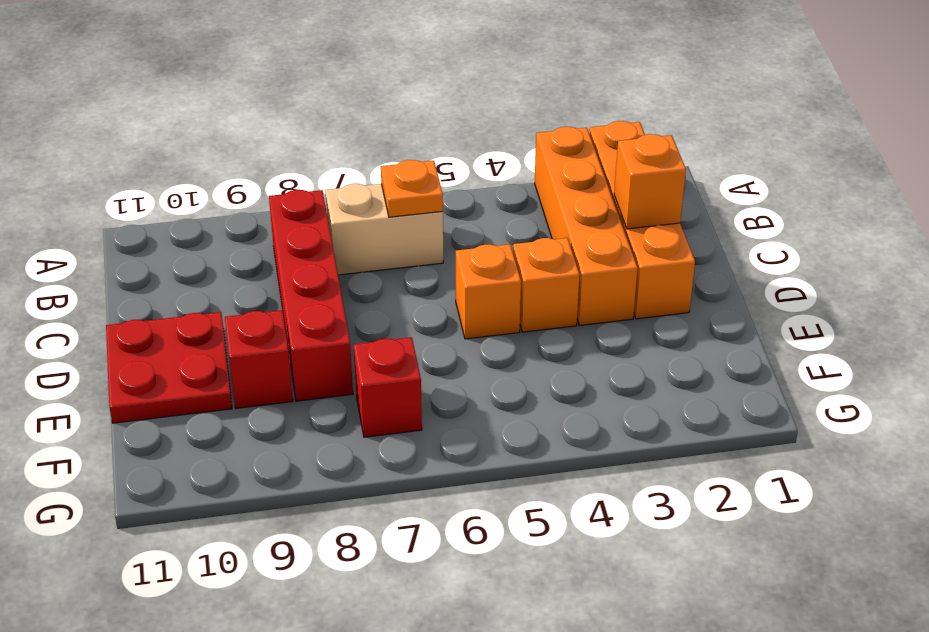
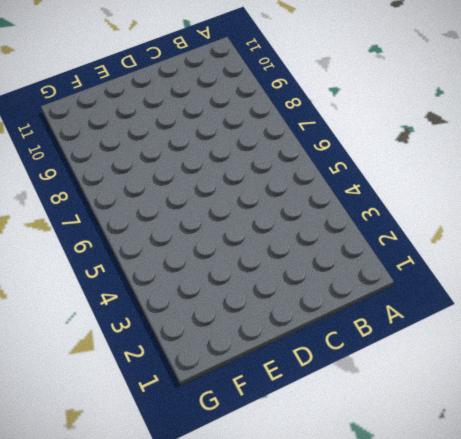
none -> orange 1x4 brick [589,121,695,319]
none -> orange 1x4 brick [535,127,638,325]

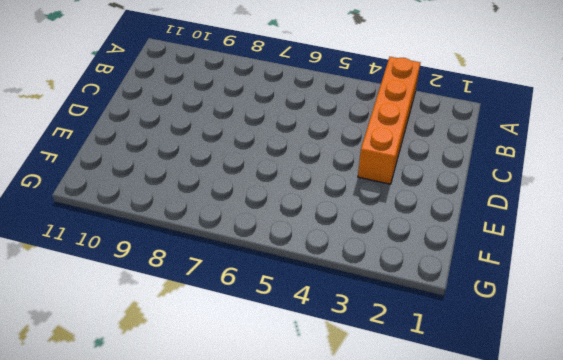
none -> orange 1x4 brick [589,121,695,319]
none -> tan 1x2 brick [325,184,443,275]

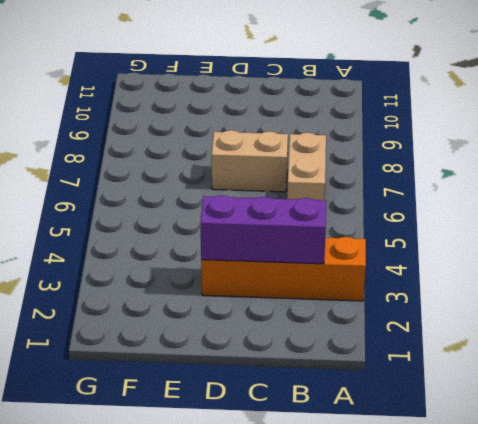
purple 1x3 brick [200,195,326,264] -> none
tan 1x2 brick [212,130,288,192] -> none
none -> orange 1x4 brick [589,121,695,319]
none -> red 1x4 brick [269,190,353,401]

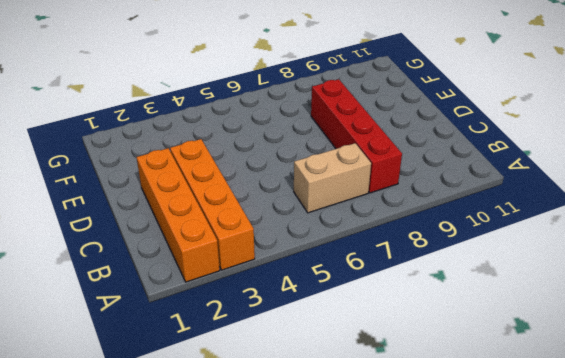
none -> orange 1x1 brick [513,238,580,332]
none -> orange 1x1 brick [456,244,521,339]

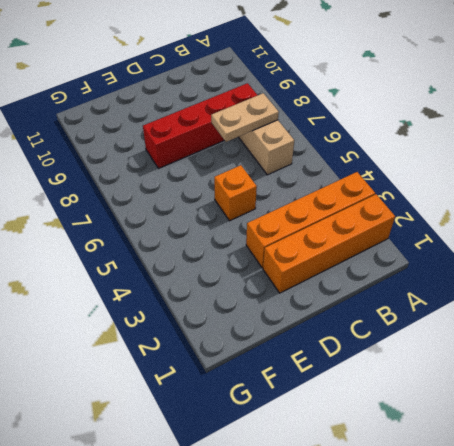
tan 1x2 plate [211,93,279,142] -> none
none -> orange 1x1 brick [513,238,580,332]
none -> red 2x2 plate [106,312,232,423]

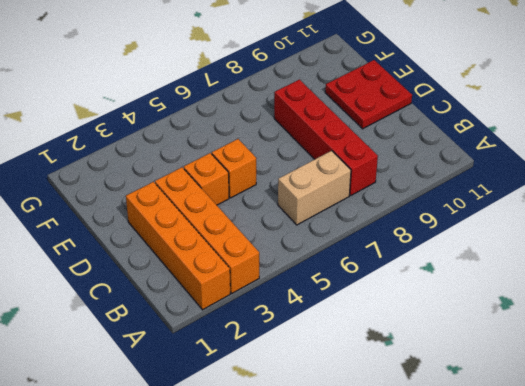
none -> red 1x1 brick [225,310,293,408]
none -> red 1x1 brick [354,337,422,437]

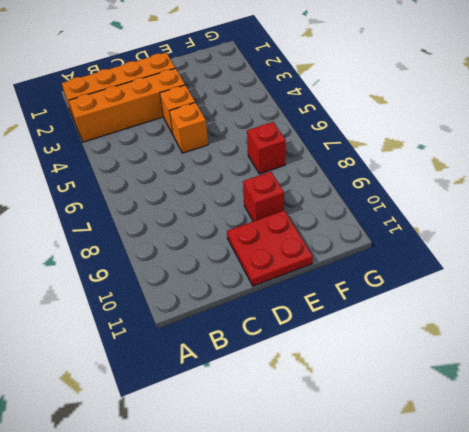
none -> tan 1x2 brick [325,184,443,275]
none -> red 1x4 brick [269,190,353,401]

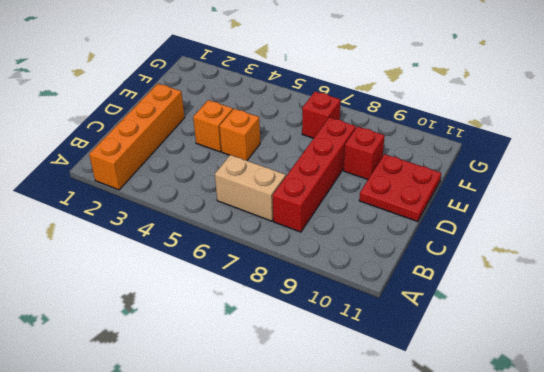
none -> orange 1x4 brick [535,127,638,325]
none -> orange 1x1 plate [381,160,443,217]

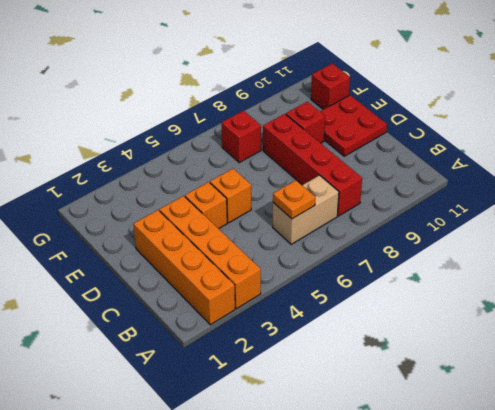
red 1x1 brick [311,64,350,110] -> none
none -> orange 1x1 brick [614,134,686,229]

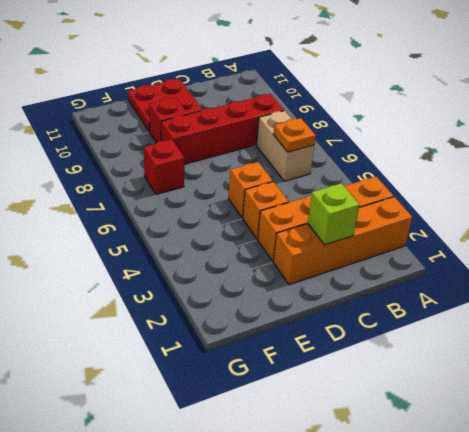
lime 1x1 brick [308,183,359,245] -> orange 1x1 brick [614,134,686,229]

